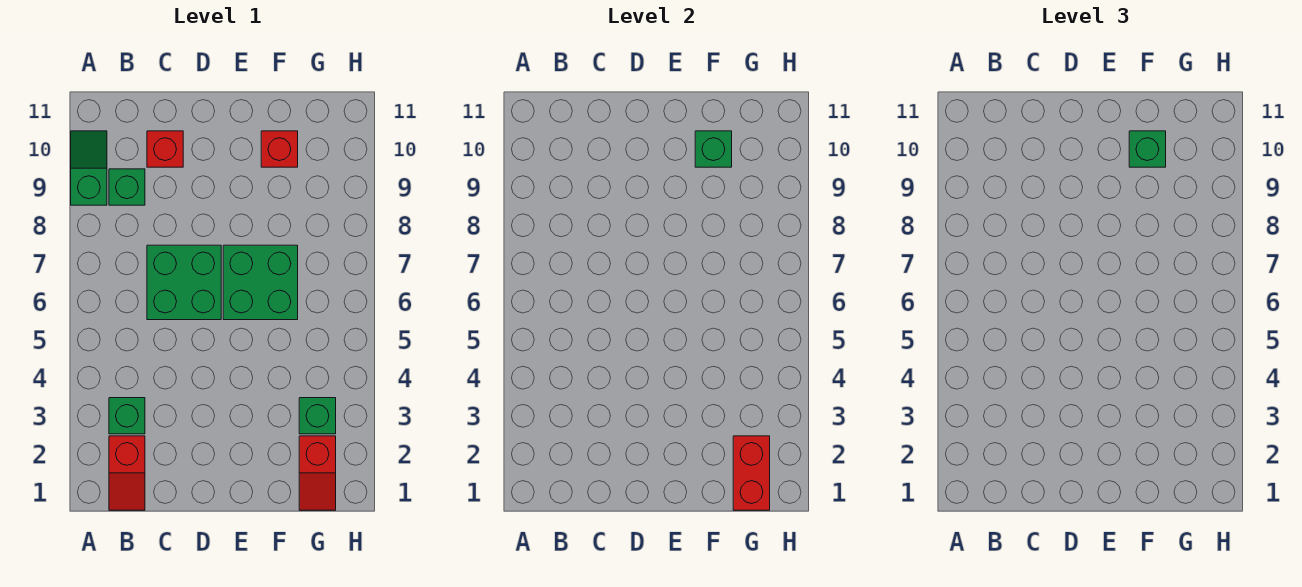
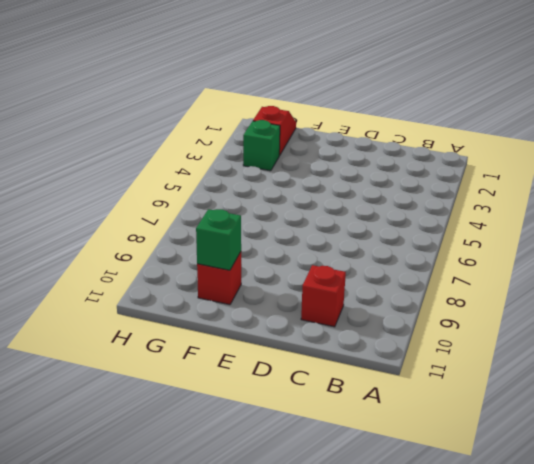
none -> green 1x2 slope [71,131,107,205]
none -> red 1x2 slope [109,436,145,510]
none -> green 1x1 brick [109,398,145,434]

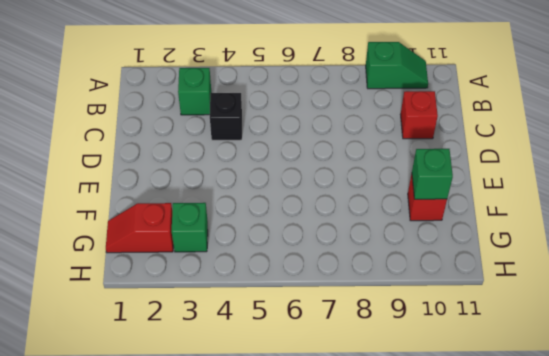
black 1x1 brick [210,93,242,140] -> none
none -> red 1x2 slope [109,436,145,510]
none -> green 1x1 brick [109,169,145,205]
none -> green 2x2 brick [147,245,221,320]

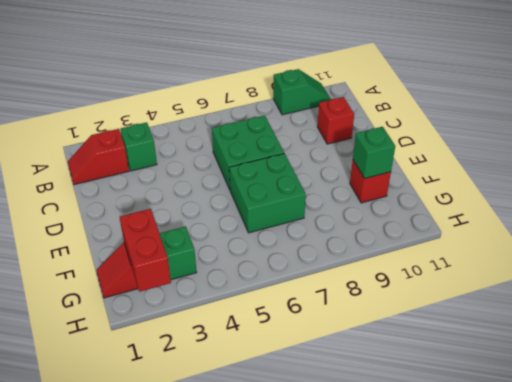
red 1x2 brick [119,209,171,292] -> red 1x2 brick turned to [733,436,770,510]
none -> green 1x1 brick [109,169,145,205]
none -> green 1x1 brick [1129,131,1166,167]

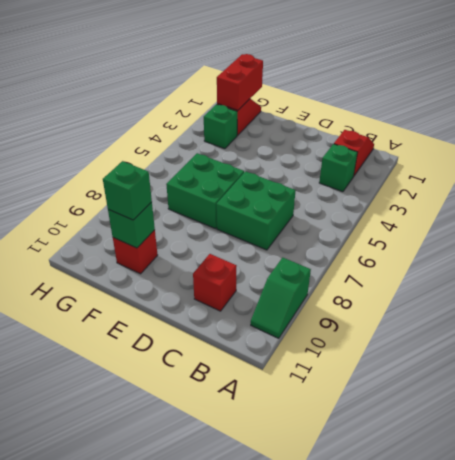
none -> green 1x1 brick [109,169,145,205]

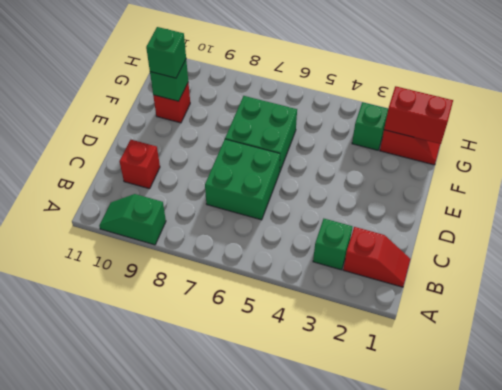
none -> green 1x1 brick [109,169,145,205]

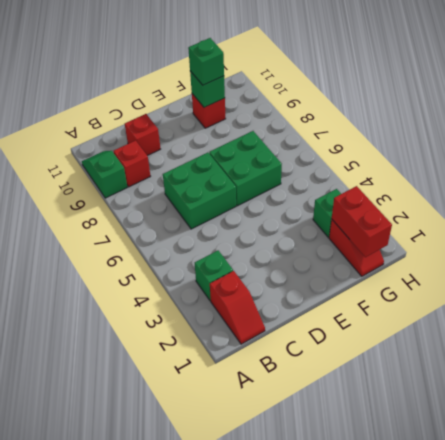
red 1x1 brick [114,141,151,187] -> green 1x1 brick [109,169,145,205]

